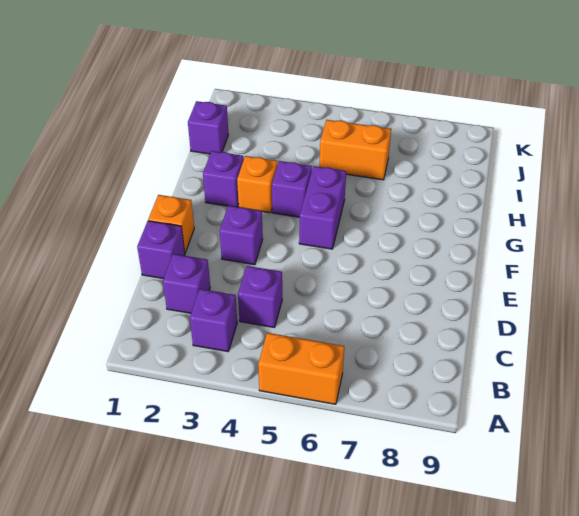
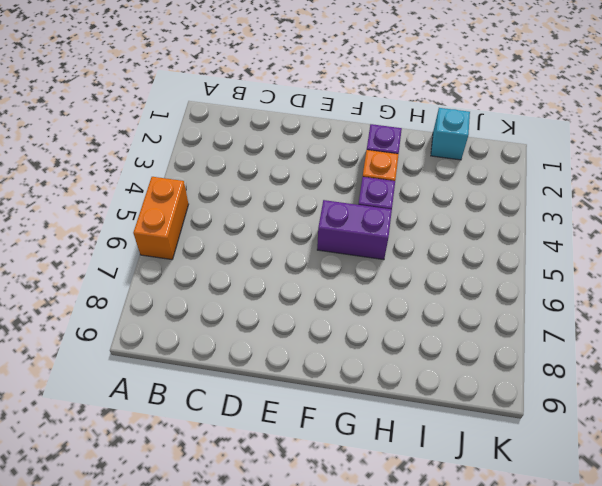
cyan 1x1 brick [431,108,470,160] -> purple 1x1 brick [188,101,228,154]
none -> purple 1x1 brick [190,289,237,351]
none -> purple 1x1 brick [163,254,210,313]
none -> purple 1x1 brick [238,266,282,328]

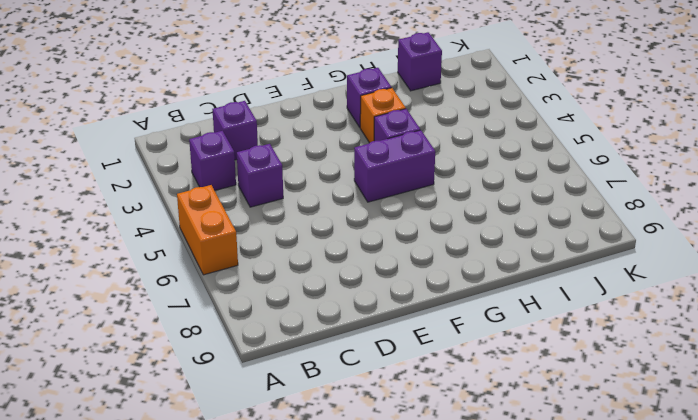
none -> purple 1x1 brick [137,221,185,279]
none -> orange 1x1 brick [148,195,194,253]
none -> purple 1x1 brick [220,206,263,265]

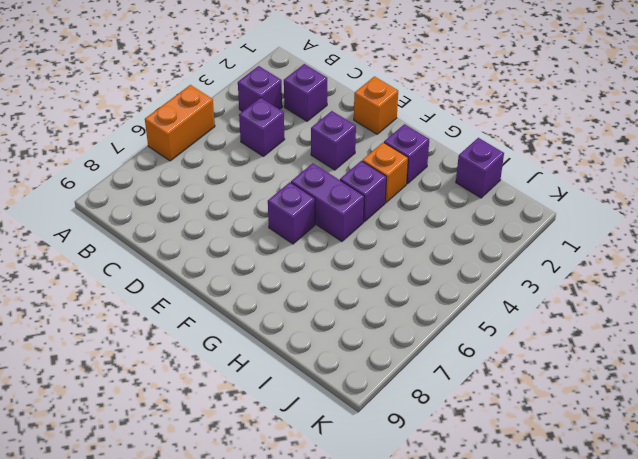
purple 1x1 brick [268,182,315,244] -> purple 1x1 brick moved to [137,221,185,279]
none -> orange 1x2 brick [319,120,391,180]

